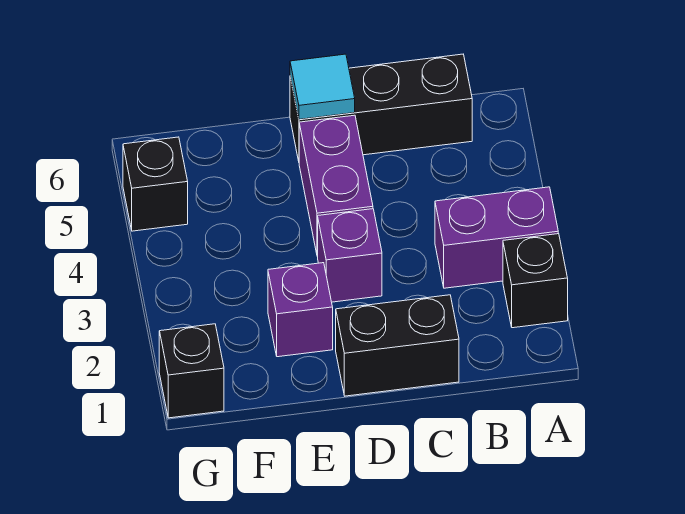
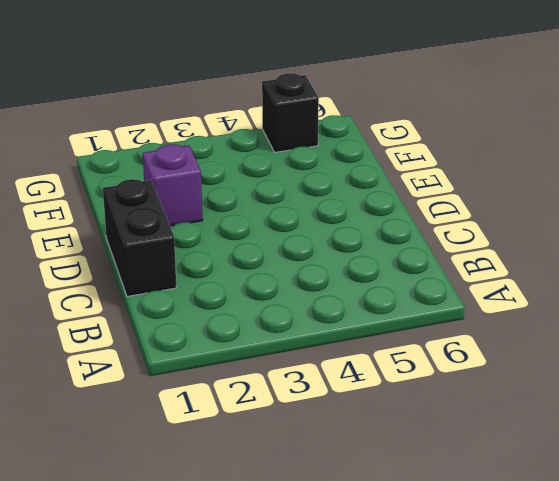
none -> black 1x1 brick [503,234,568,328]
none -> purple 1x2 brick [435,187,558,288]

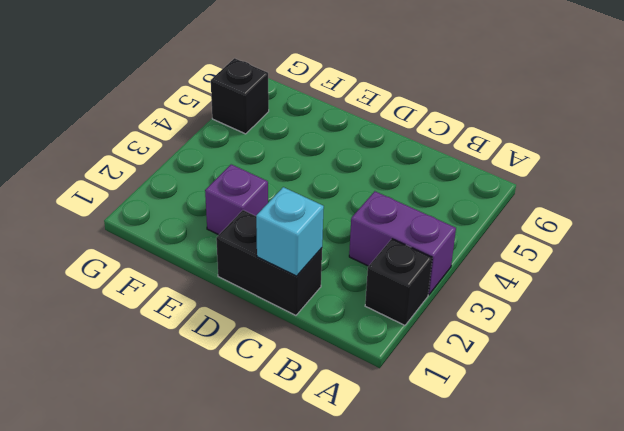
cyan 1x1 brick [256,187,324,276] -> none
none -> black 1x3 brick [290,54,472,161]
none -> purple 1x1 brick [318,209,382,302]

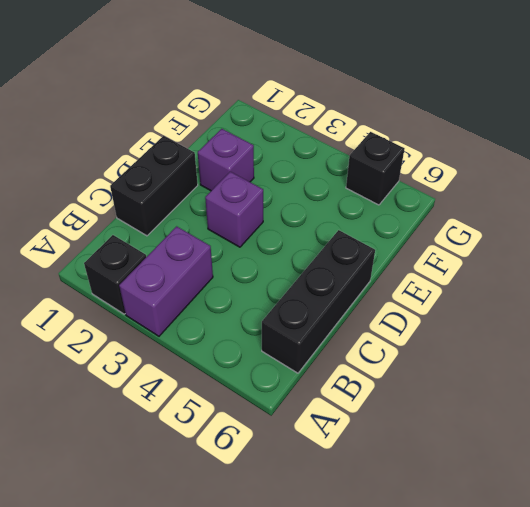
none -> purple 1x2 brick [299,115,373,256]
none -> black 1x1 brick [159,324,224,418]

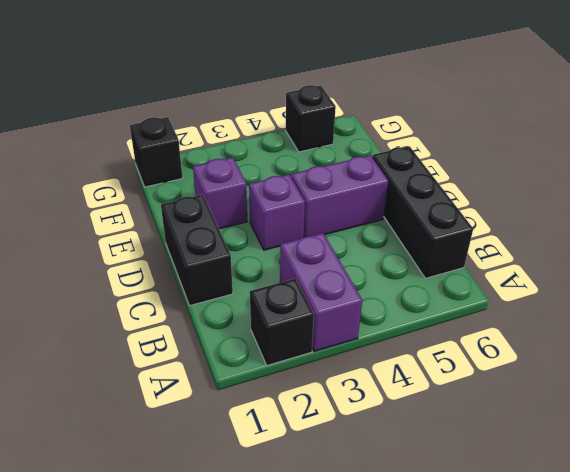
none -> cyan 1x1 tile [290,54,355,119]

